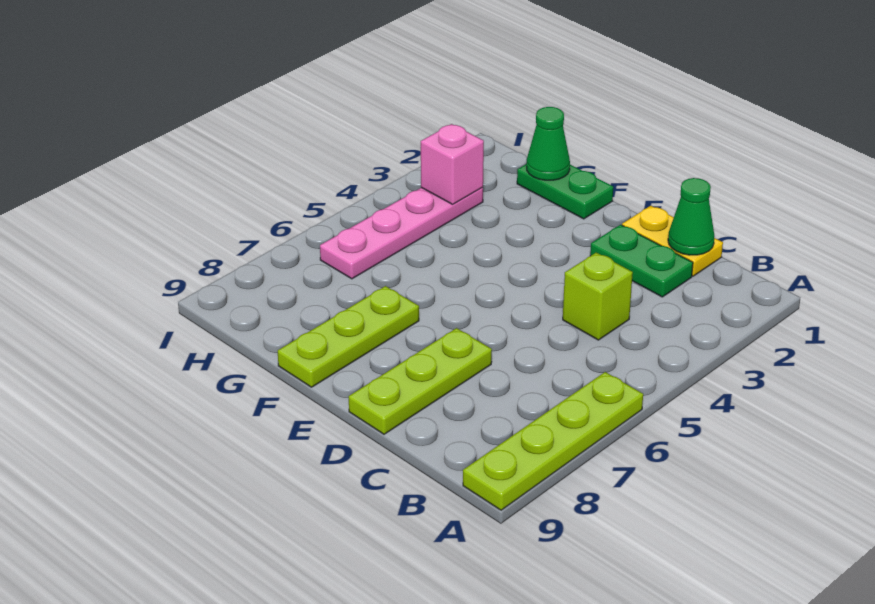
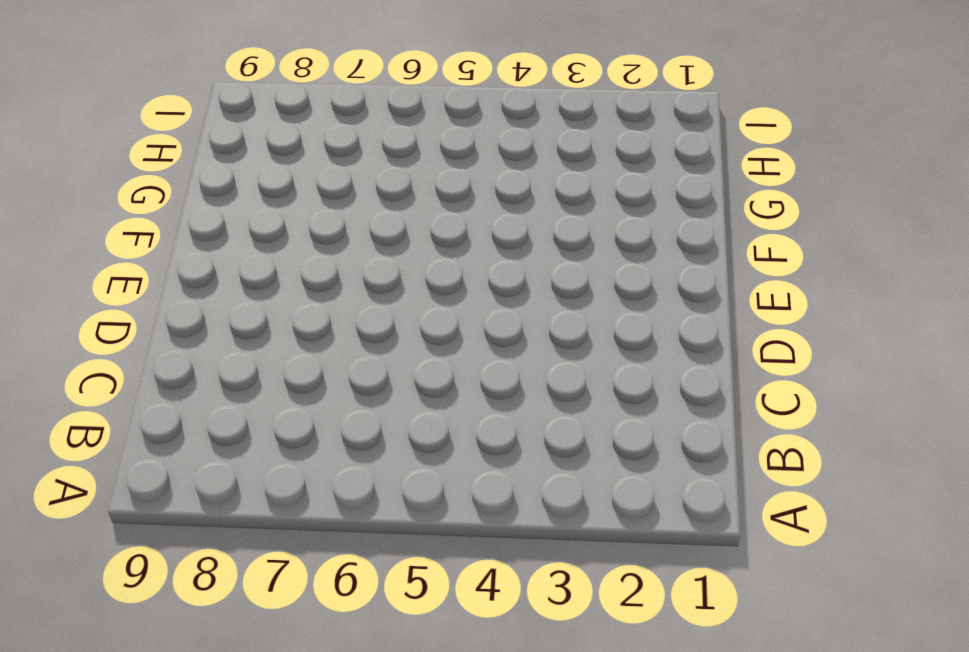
none -> lime 1x4 plate [463,372,643,510]
none -> yellow 1x2 plate [622,206,723,276]

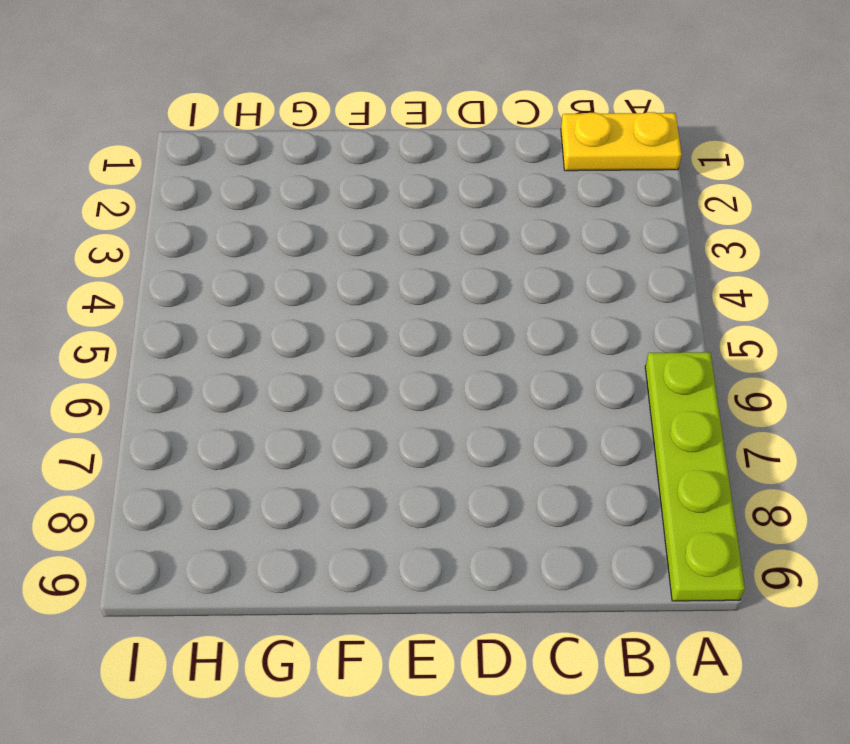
yellow 1x2 plate [561,112,682,171] -> yellow 1x2 plate moved to [622,206,723,276]
none -> green 1x2 plate [590,225,693,297]
none -> lime 1x1 brick [563,253,633,340]

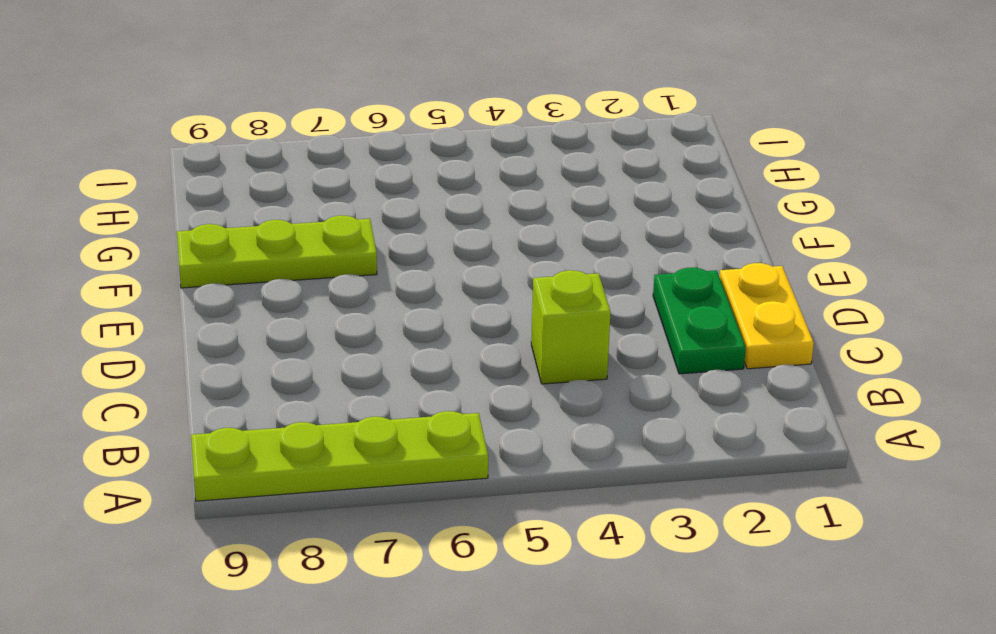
none -> lime 1x3 plate [349,328,492,434]
none -> green 1x2 plate [517,164,613,219]

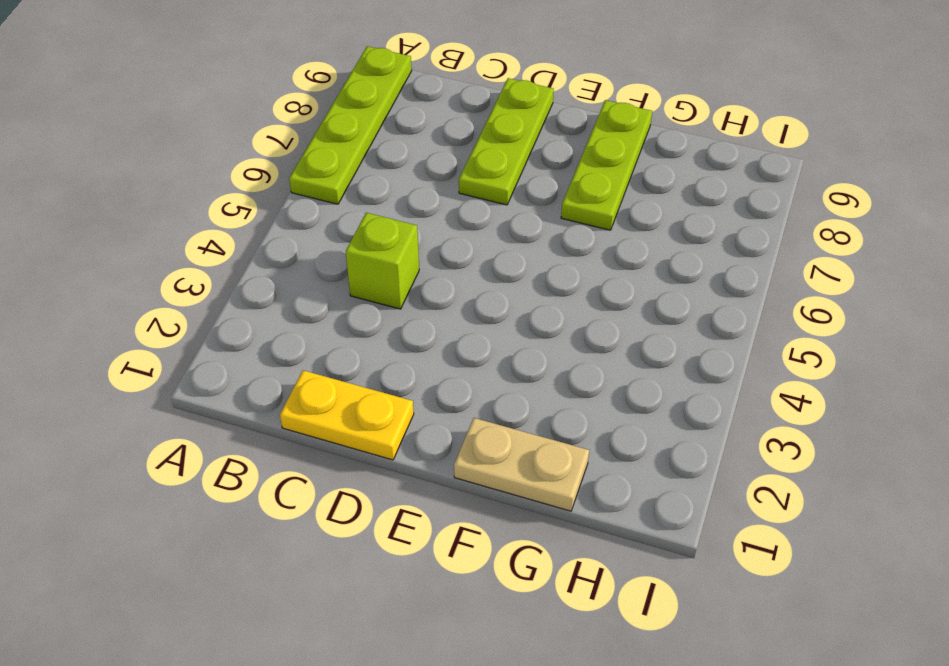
tan 1x2 plate [454,418,589,511] -> green 1x2 plate [517,164,613,219]
none -> green 1x2 plate [590,225,693,297]
none -> pink 1x4 plate [320,187,483,279]

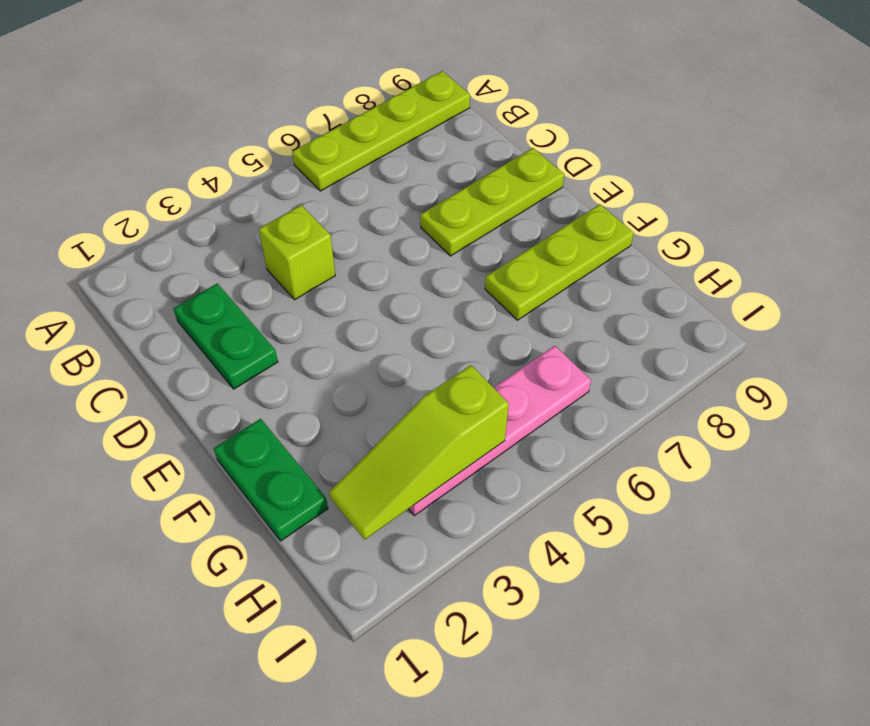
lime 1x3 slope [329,365,509,539] -> pink 1x1 brick [421,124,484,204]
none -> yellow 1x2 plate [622,206,723,276]
none -> green 1x1 cone [668,178,714,255]

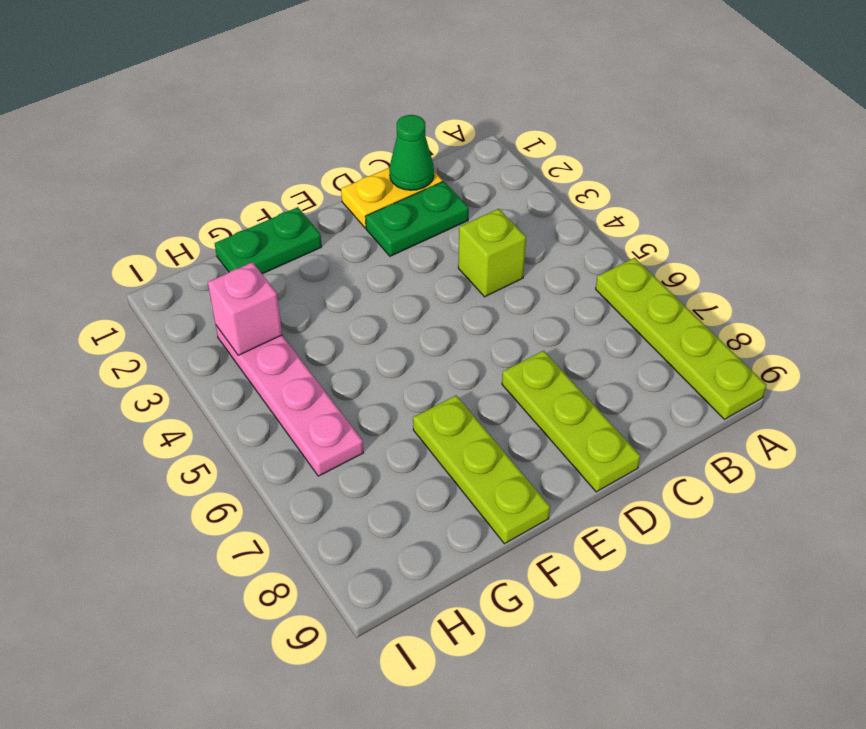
none -> green 1x1 cone [527,107,570,180]

